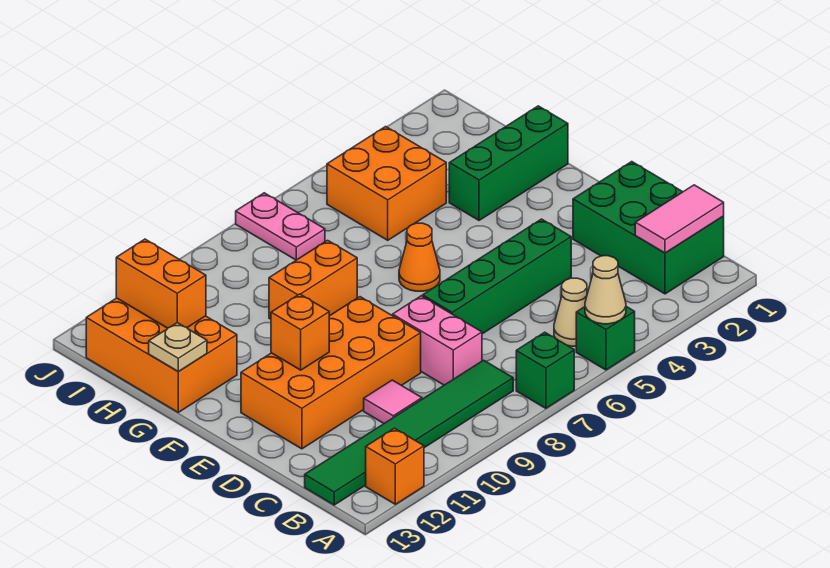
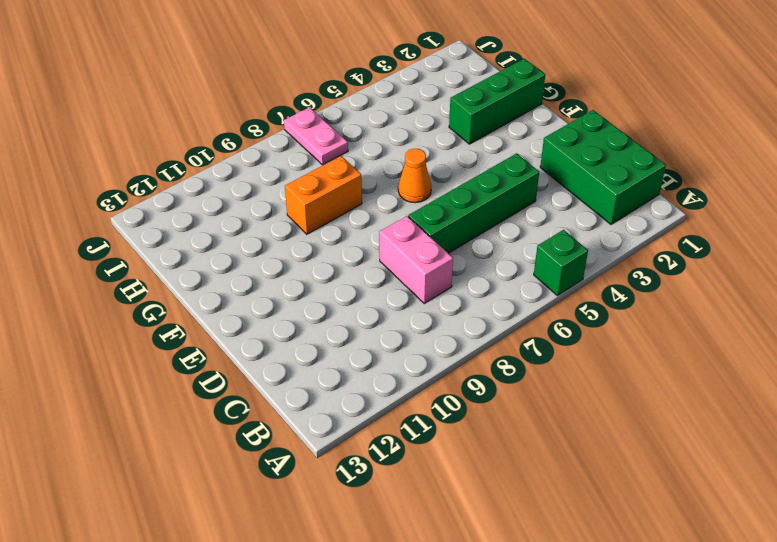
none -> green 1x1 brick [516,332,574,408]
none -> orange 1x1 brick [366,428,424,504]
none -> tan 1x1 cone [554,278,587,346]

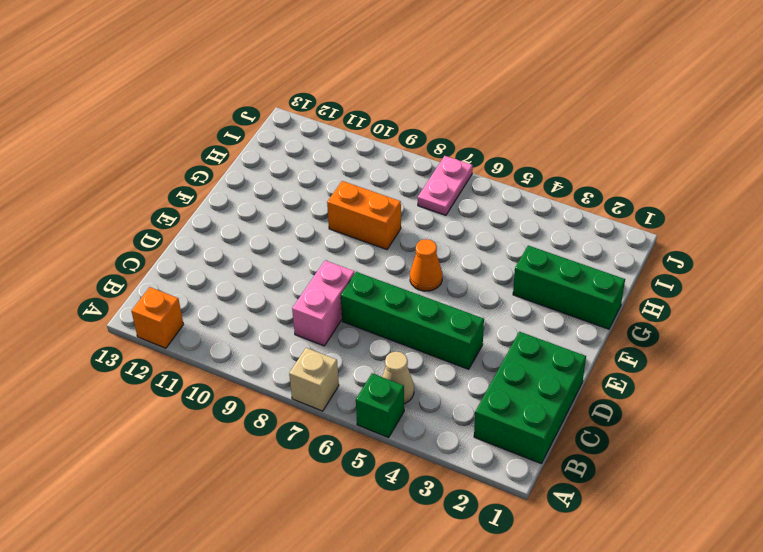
tan 1x1 brick [289,348,339,411] -> green 1x1 brick [516,332,574,408]
none -> green 1x6 tile [305,360,513,505]
none -> pink 1x1 tile [364,380,422,423]
none -> orange 2x4 brick [241,297,421,449]

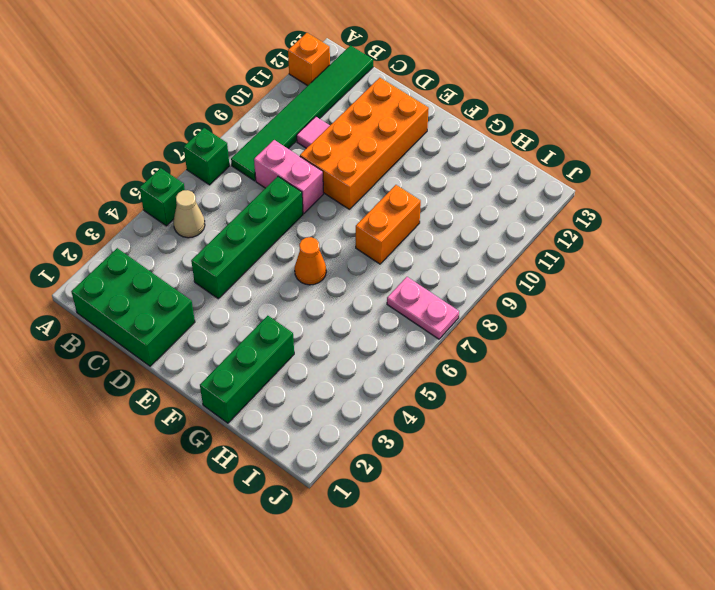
none -> orange 2x3 brick [86,298,237,412]
none -> orange 2x2 brick [327,127,446,240]
none -> tan 1x1 cone [585,256,626,324]

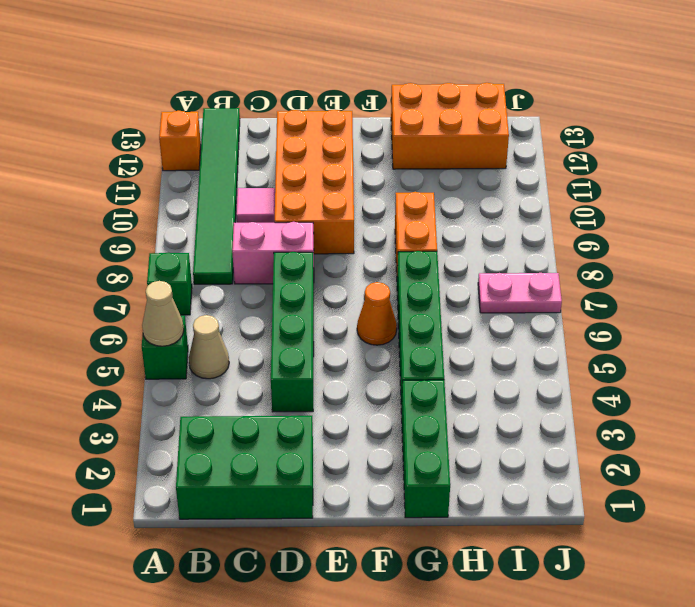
green 1x4 brick [397,251,444,411] -> none
none -> orange 2x2 brick [327,127,446,240]
none -> pink 1x2 tile [635,185,724,253]
none -> orange 1x1 brick [271,294,329,370]

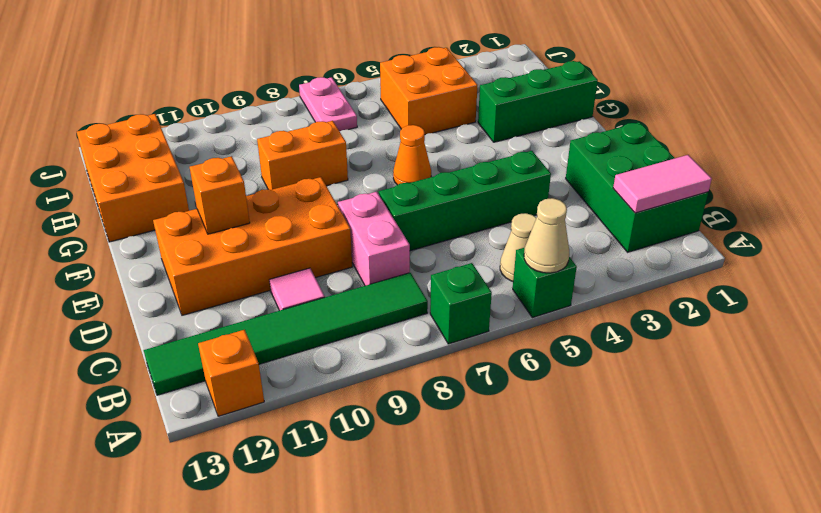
none -> tan 1x1 plate [149,323,207,372]
none -> orange 1x2 brick [116,239,206,328]

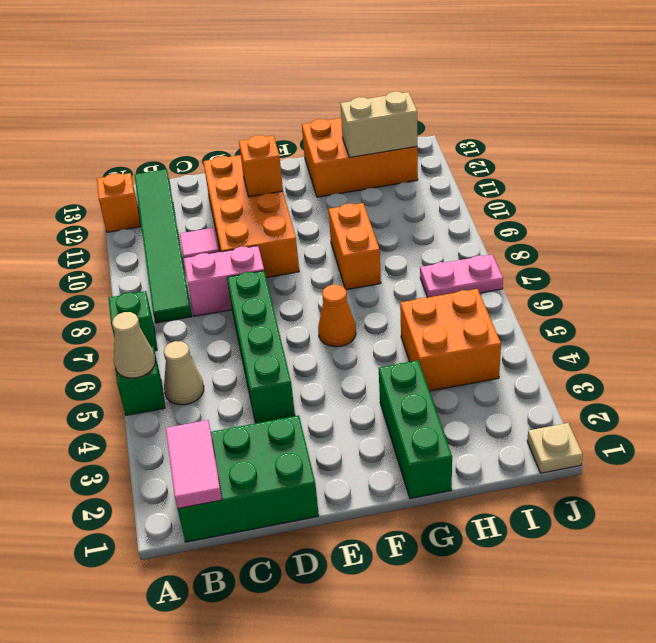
tan 1x2 brick [341,92,417,157] -> orange 1x2 brick [116,239,206,328]
tan 1x1 plate [527,423,583,473] -> tan 1x1 plate moved to [149,323,207,372]

